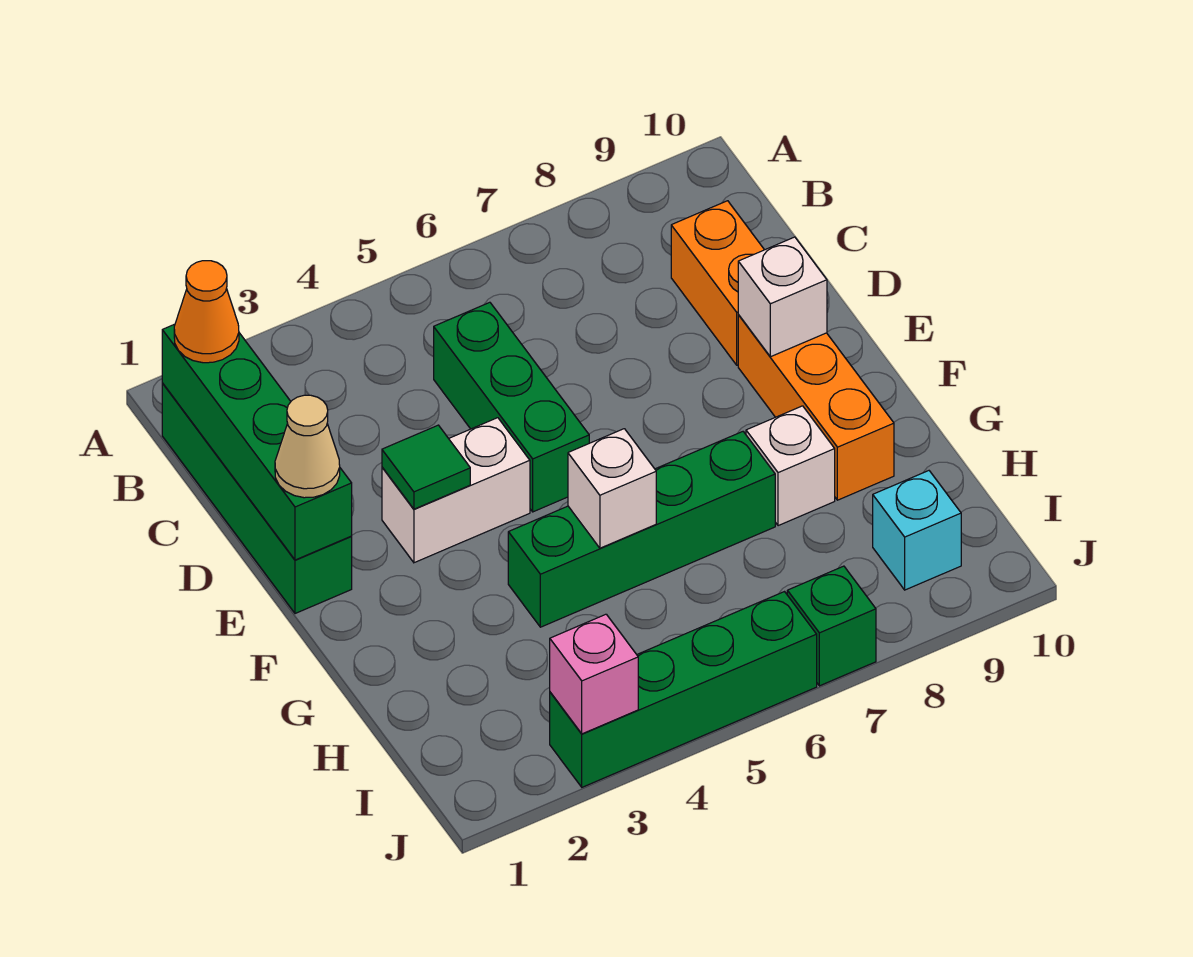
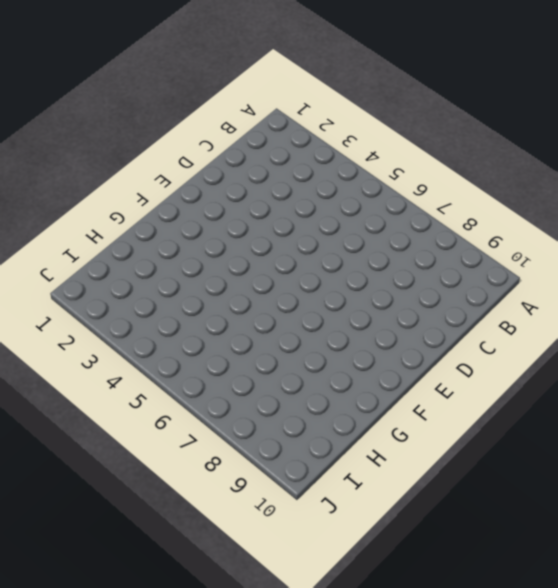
none -> green 1x4 brick [162,383,352,614]
none -> green 1x3 brick [434,302,589,512]
none -> orange 1x2 brick [671,201,764,365]

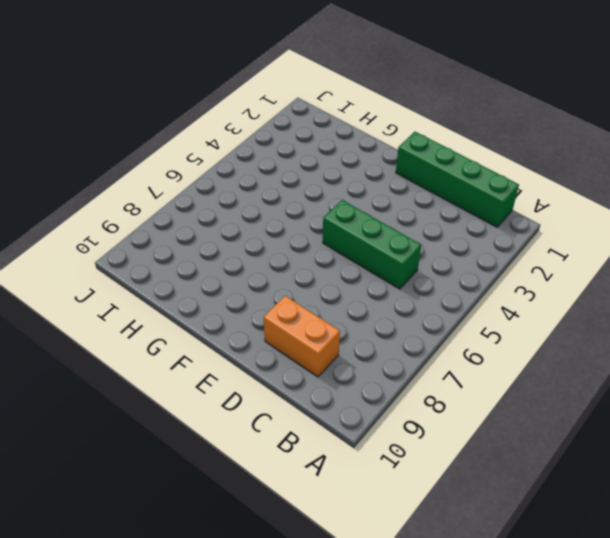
none -> white 1x2 brick [382,418,530,563]
none -> orange 1x3 brick [738,315,894,500]
none -> green 1x4 brick [508,432,775,627]

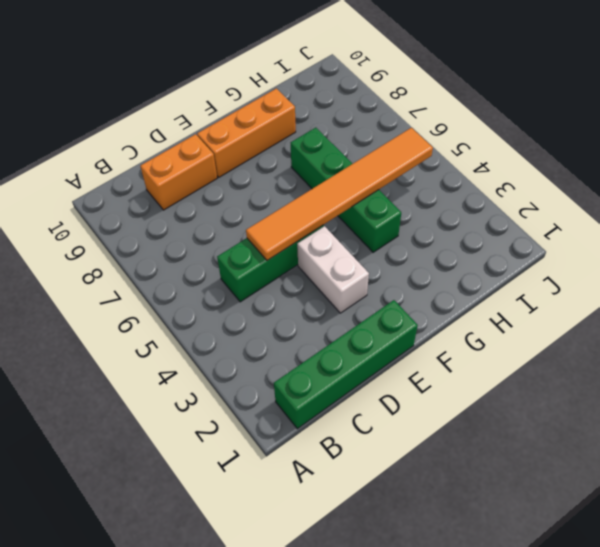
orange 1x6 tile [246,128,433,260] -> white 1x1 brick [568,429,656,548]
none -> white 1x1 brick [746,406,835,526]
none -> cyan 1x1 brick [873,471,961,590]
none -> green 1x4 brick [550,592,817,787]

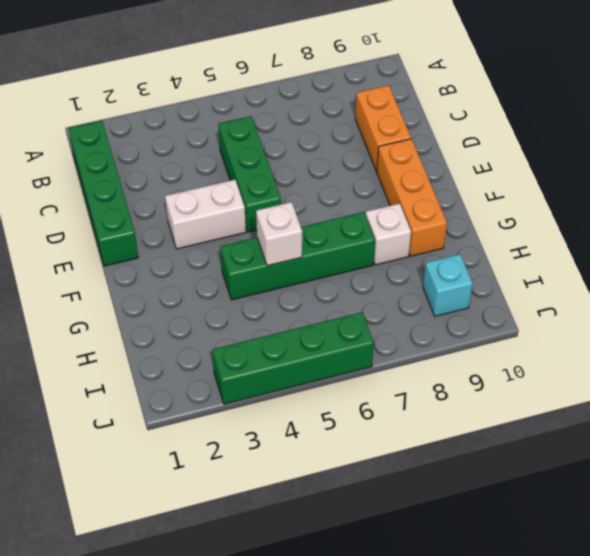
none -> green 1x1 brick [787,566,876,686]
none -> green 1x4 brick [162,324,352,560]
none -> green 1x1 tile [382,425,470,509]

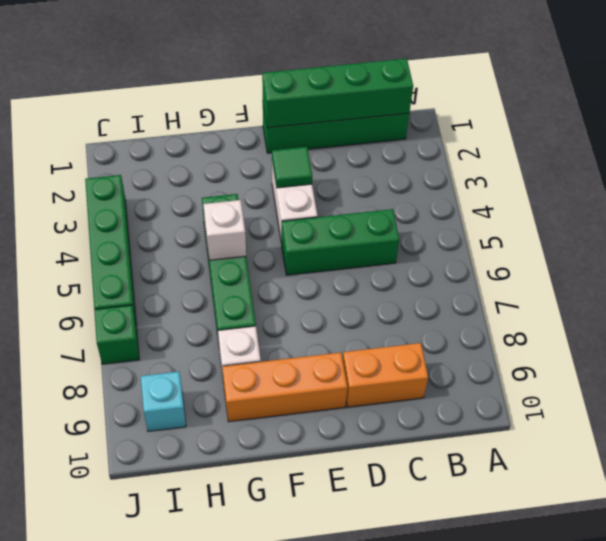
none -> white 1x1 brick [738,237,827,357]
none -> pink 1x1 brick [550,614,638,734]
none -> orange 1x1 cone [174,261,239,363]

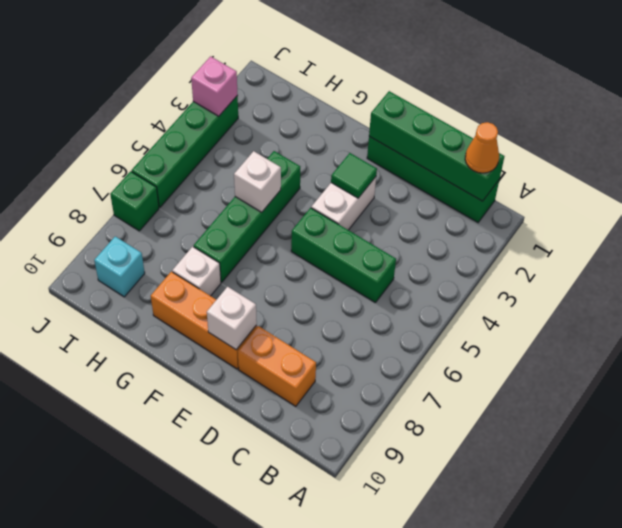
none -> tan 1x1 cone [275,395,340,498]

